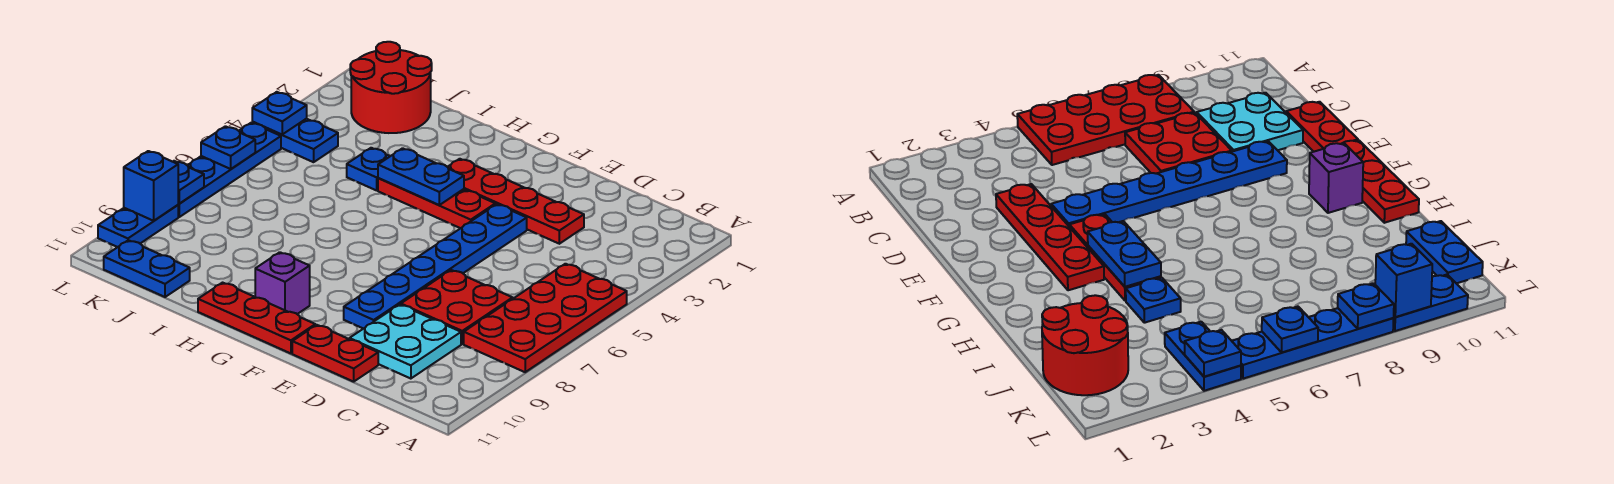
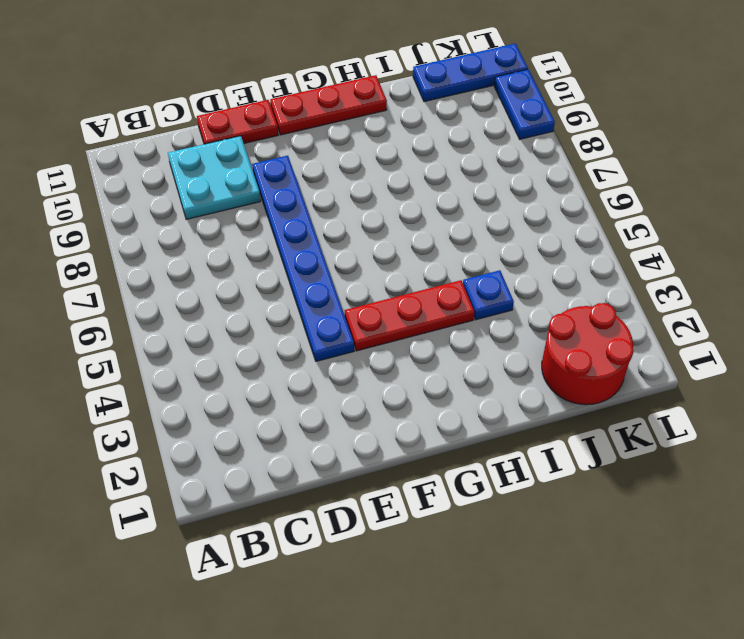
blue 1x3 plate [413,43,528,102] -> blue 1x2 plate [104,240,190,297]
none -> red 2x4 plate [464,264,627,372]
none -> red 2x2 plate [401,270,513,344]
none -> red 1x4 plate [448,159,584,244]

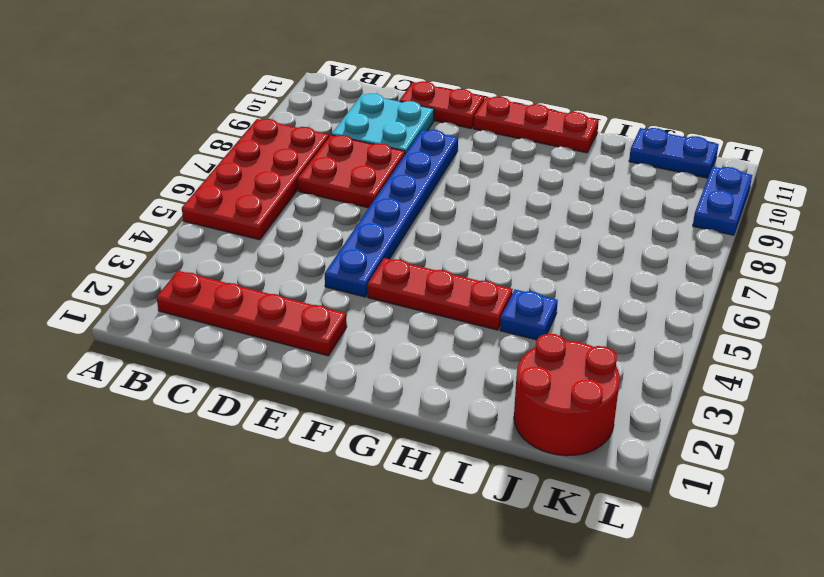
red 1x4 plate [156,271,347,356] -> red 1x4 plate moved to [448,159,584,244]
none -> purple 1x1 brick [255,252,310,314]
none -> blue 1x2 plate [252,119,338,162]
none -> blue 1x4 plate [178,123,281,217]

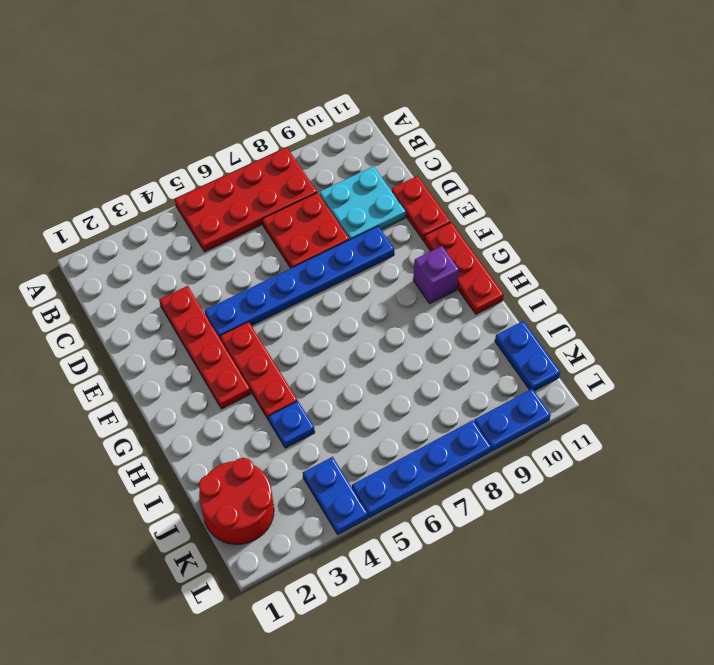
none -> blue 1x2 plate [378,148,464,205]
none -> blue 1x1 plate [252,92,307,135]
none -> blue 1x1 plate [201,126,255,169]

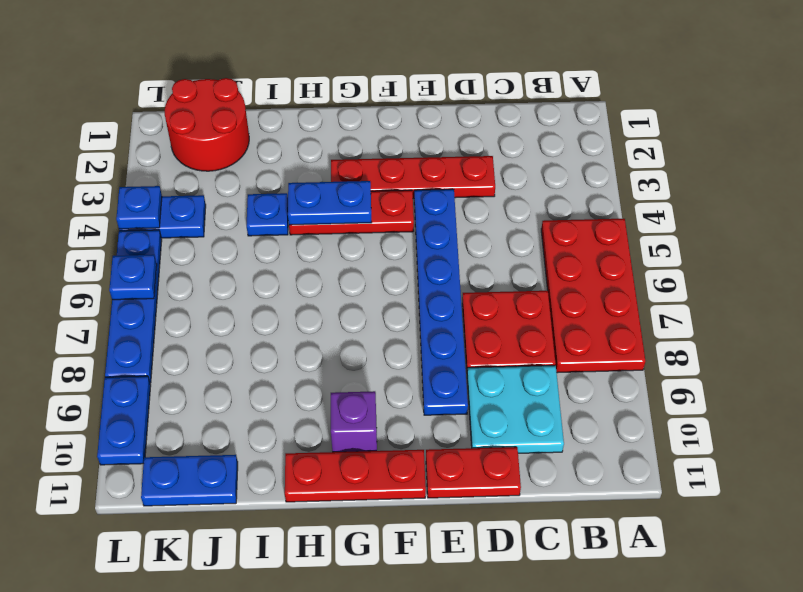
none -> blue 1x1 plate [173,161,204,203]
none -> blue 1x1 brick [124,151,178,221]

